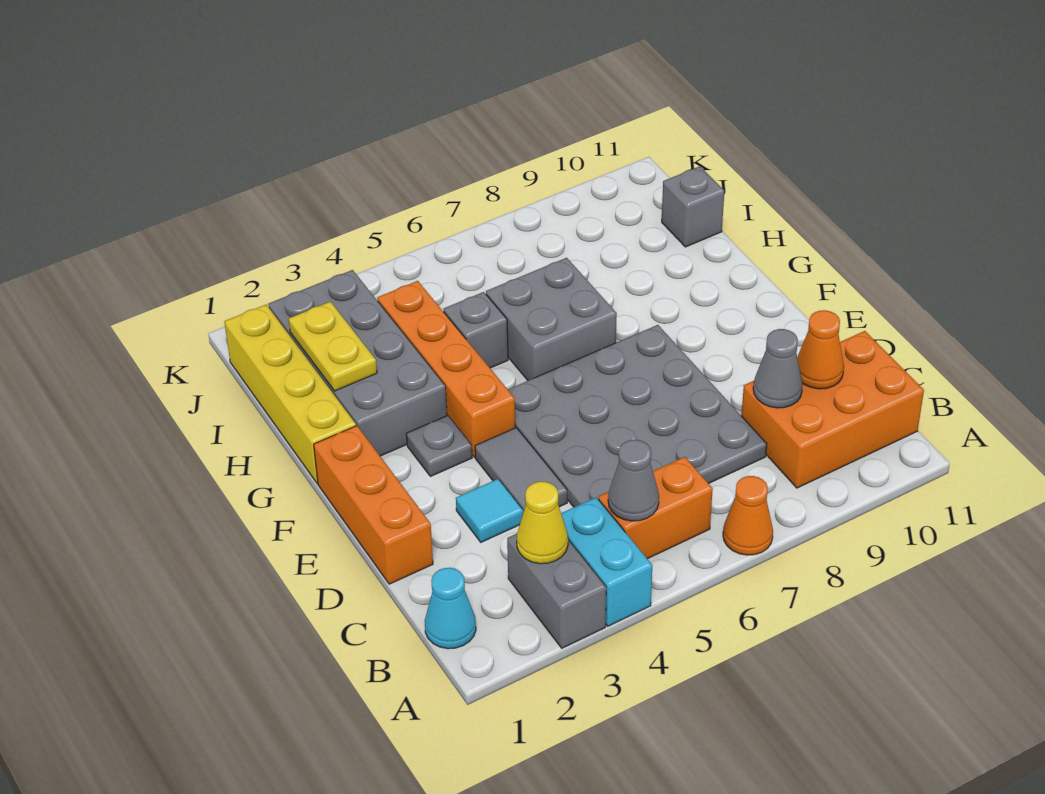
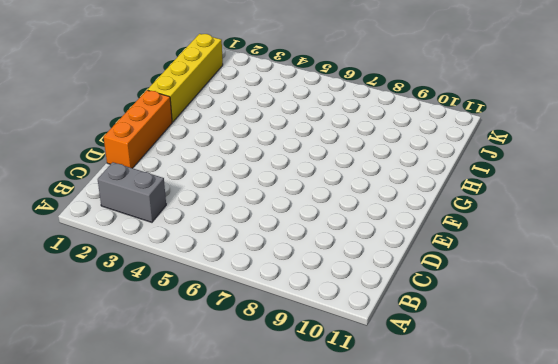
grey 1x2 brick [98,162,166,222] -> grey 1x2 brick turned to [507,534,606,648]
none -> cyan 1x2 brick [561,497,652,626]
none -> orange 1x1 cone [723,476,773,555]
none -> cyan 1x1 cone [425,568,476,649]

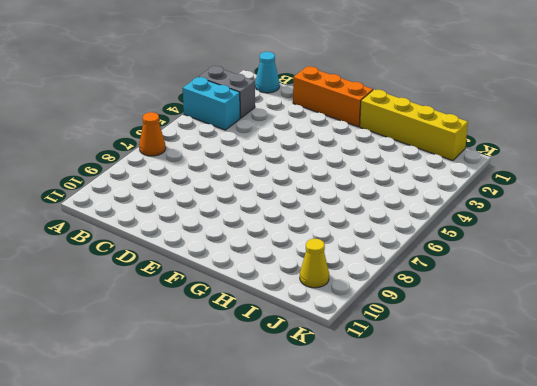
yellow 1x1 cone [300,239,329,288] -> yellow 1x1 cone moved to [517,482,568,564]
none -> orange 1x2 brick [598,457,713,559]
none -> orange 2x3 brick [741,331,924,488]
none -> grey 4x4 plate [508,325,767,507]

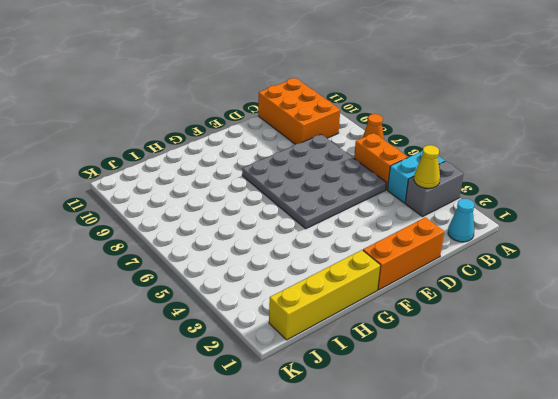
none -> cyan 1x1 tile [456,479,523,542]
none -> grey 1x2 tile [475,428,567,513]
none -> grey 1x1 plate [406,415,472,476]

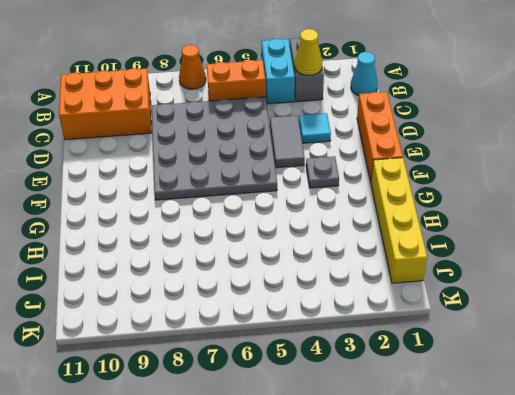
none -> orange 1x4 brick [377,281,515,457]
none -> grey 2x4 brick [268,270,447,456]
none -> grey 2x2 brick [486,258,617,381]

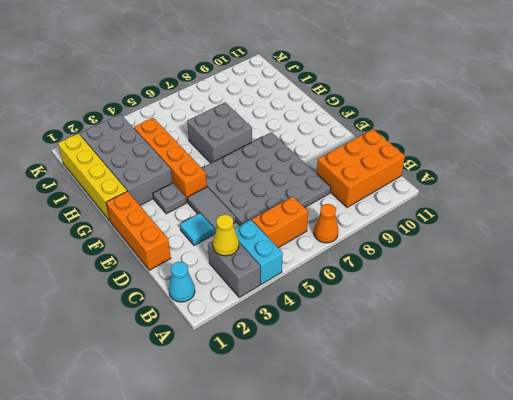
none -> grey 1x1 brick [444,292,508,368]
none -> grey 1x1 brick [662,166,724,247]
none -> grey 1x1 cone [608,440,659,521]

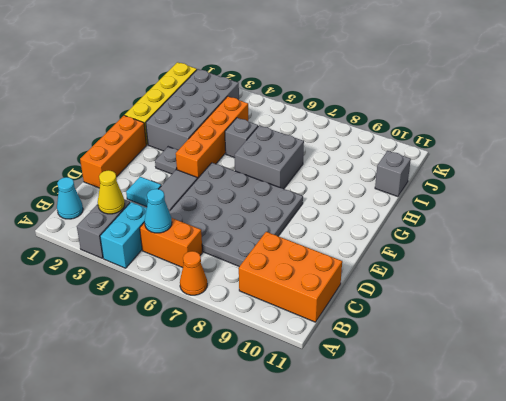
cyan 1x1 cone [145,189,172,233] -> grey 1x1 cone [608,440,659,521]
none -> grey 1x1 cone [753,329,803,408]
none -> orange 1x1 cone [797,310,844,389]
none -> yellow 1x2 plate [289,302,377,391]

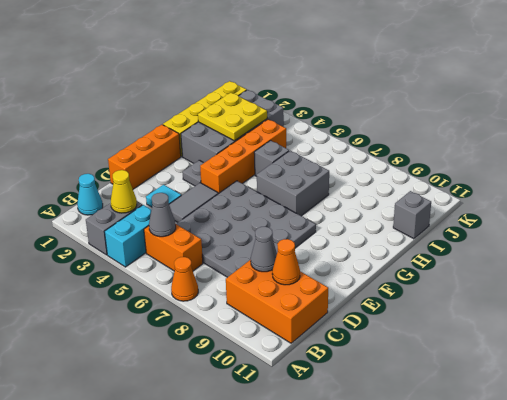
yellow 2x2 plate [198,93,267,141] -> yellow 1x2 plate [289,302,377,391]

